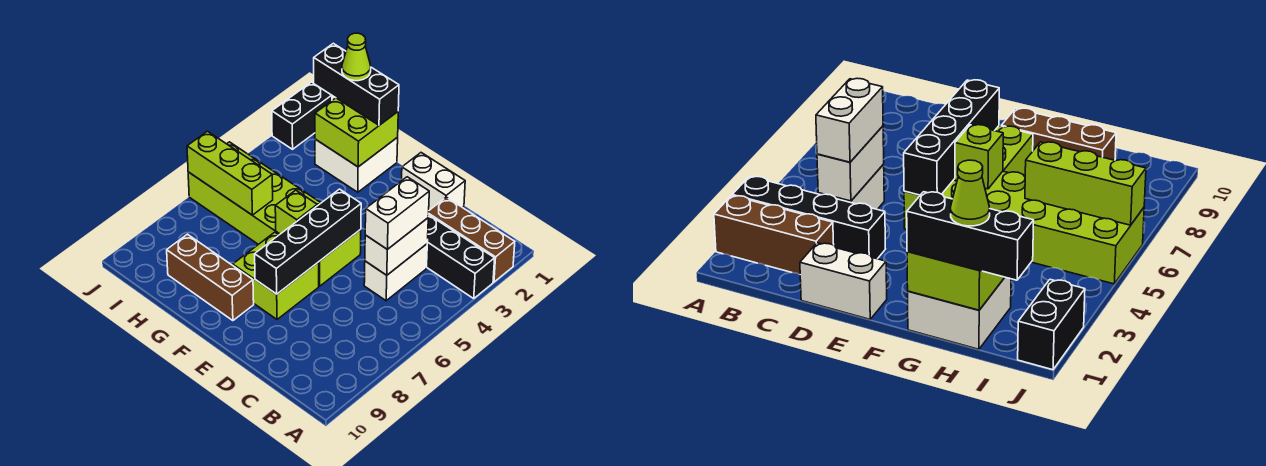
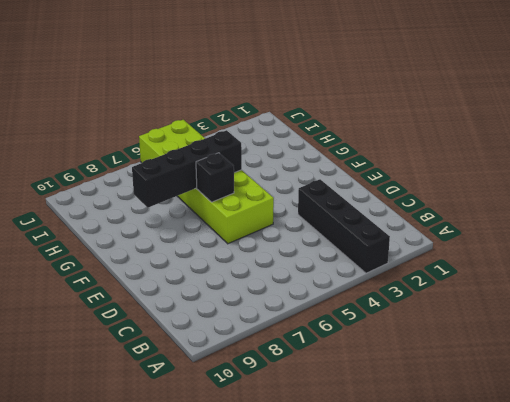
black 1x1 brick [196,153,234,202] -> lime 1x1 brick [275,190,317,234]
black 1x4 brick [132,130,242,208] -> black 1x4 brick moved to [255,189,361,294]
none -> brown 1x3 brick [429,197,515,282]
none -> white 1x2 brick [364,244,427,301]
none -> white 1x2 brick [402,153,465,210]

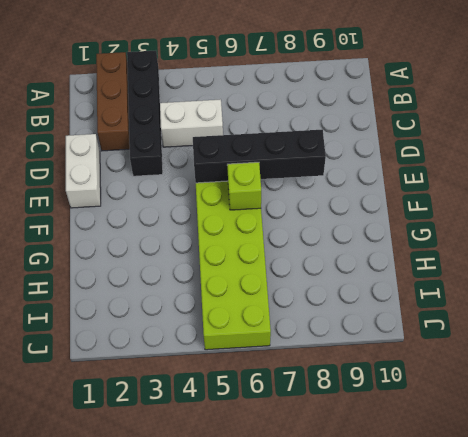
none -> lime 2x2 brick [233,232,319,319]
none -> brown 1x3 brick [167,234,254,321]
none -> white 2x2 brick [315,137,398,192]

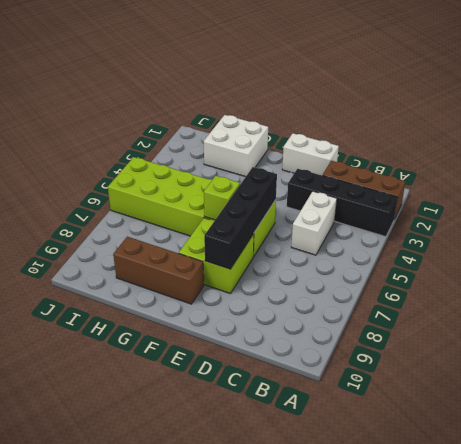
none -> black 1x2 brick [272,82,332,149]
none -> white 1x2 brick [365,218,428,275]
none -> lime 2x2 brick [315,98,398,167]

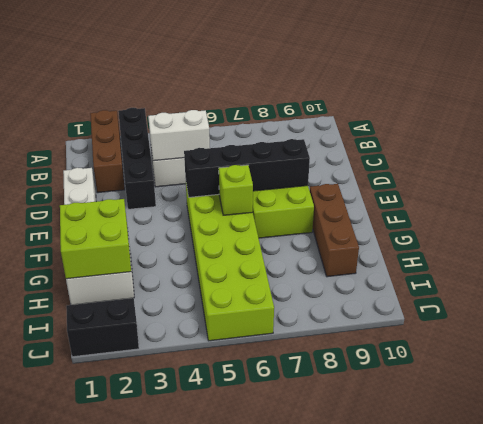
none -> lime 1x3 brick [187,131,273,215]
none -> white 1x2 brick [365,177,429,249]
none -> black 1x3 brick [314,43,399,125]

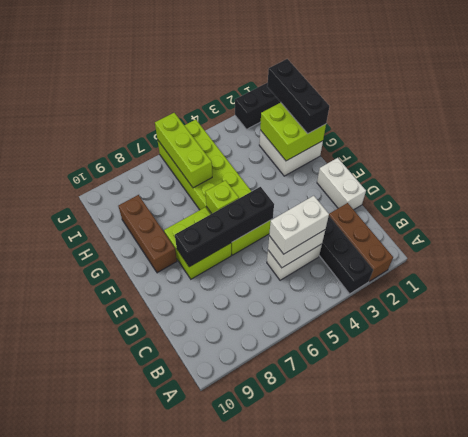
none -> lime 1x1 cone [342,33,371,81]

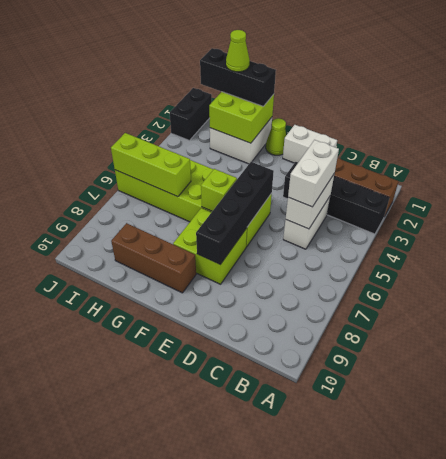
lime 1x1 cone [266,118,286,155] -> none

